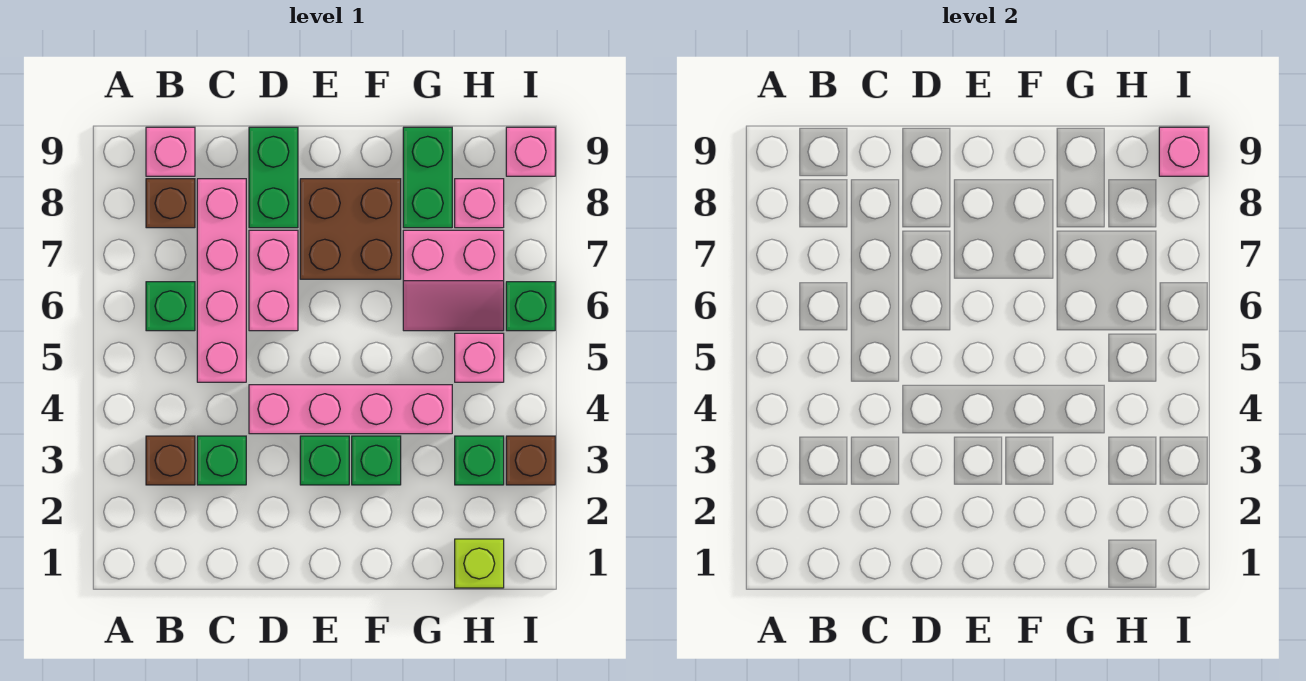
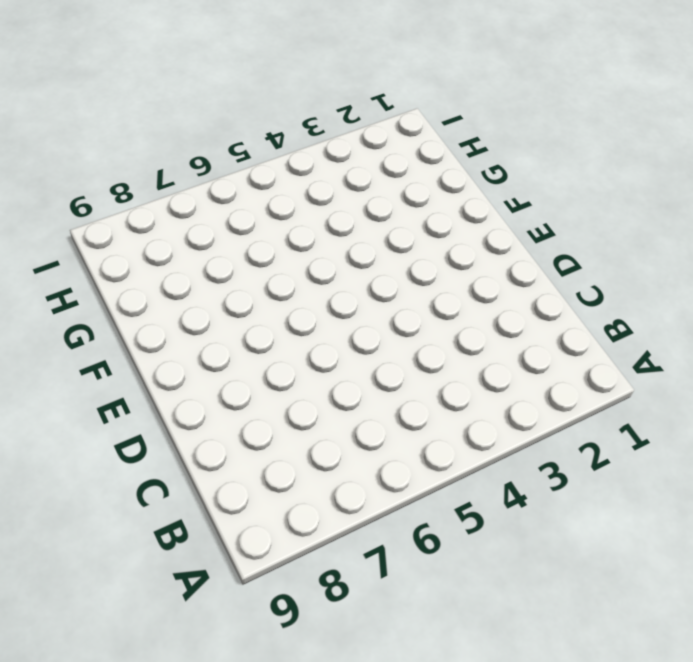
none -> brown 1x1 brick [146,436,195,485]
none -> green 1x1 brick [146,282,195,331]
none -> brown 1x1 brick [146,179,195,228]

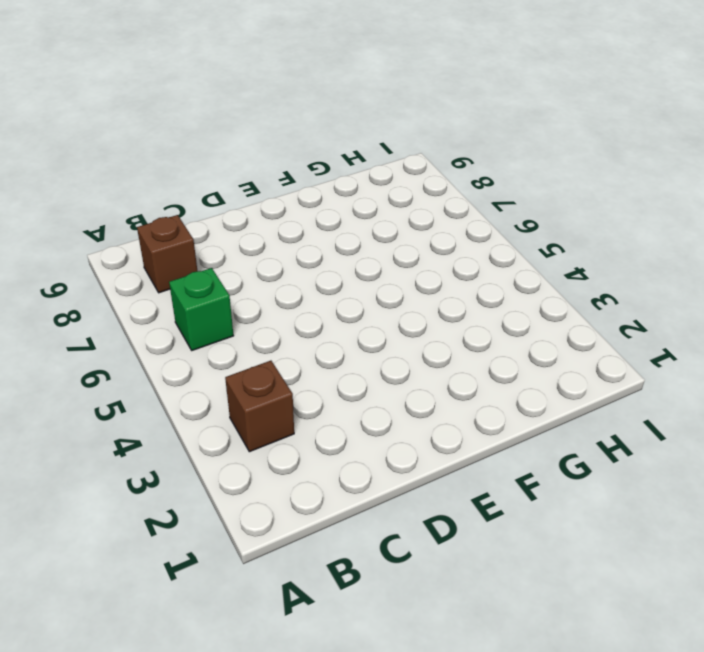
none -> pink 1x1 brick [146,127,195,176]
none -> green 1x1 brick [197,436,246,485]
none -> pink 1x4 brick [197,179,246,382]

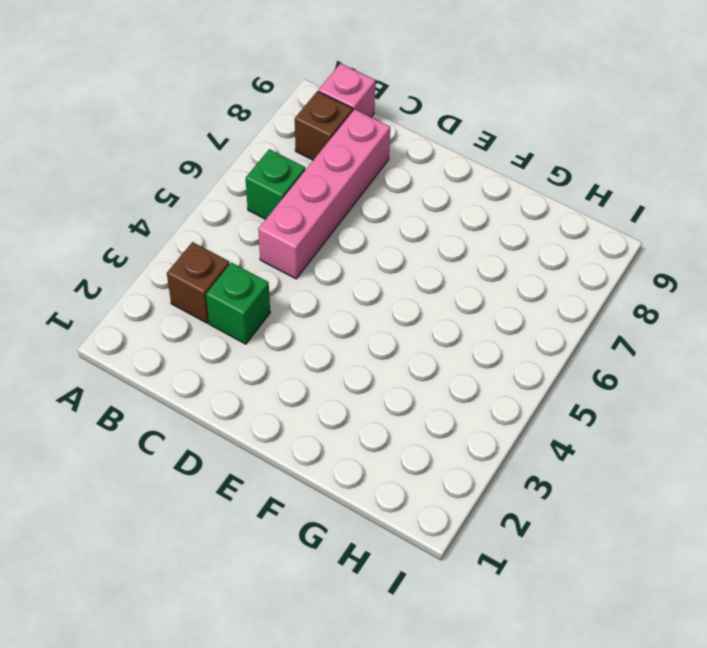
none -> pink 1x4 brick [249,385,452,434]
none -> pink 1x2 brick [249,230,298,331]
none -> green 1x2 brick [249,127,298,228]

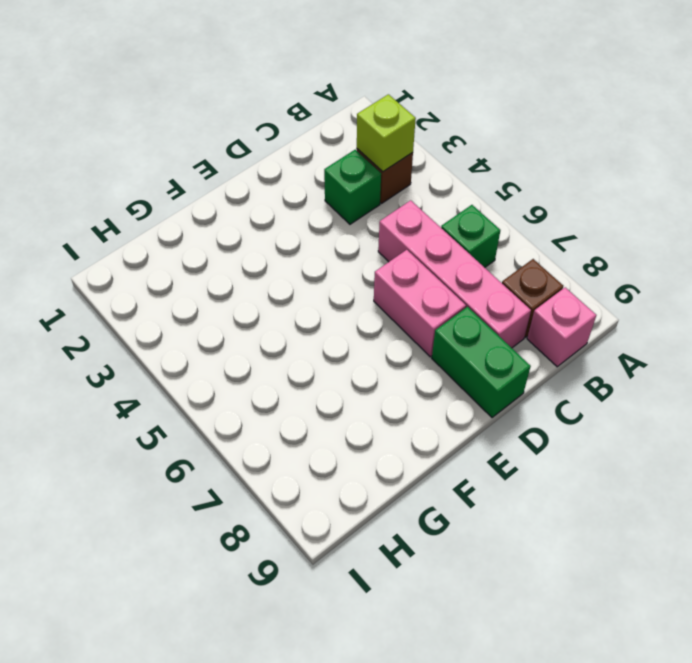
lime 1x1 brick [357,94,416,172] -> lime 1x1 brick moved to [455,539,504,588]
none -> pink 1x4 brick [249,385,452,434]
none -> green 1x1 brick [300,436,349,485]
none -> brown 2x2 brick [300,179,401,279]

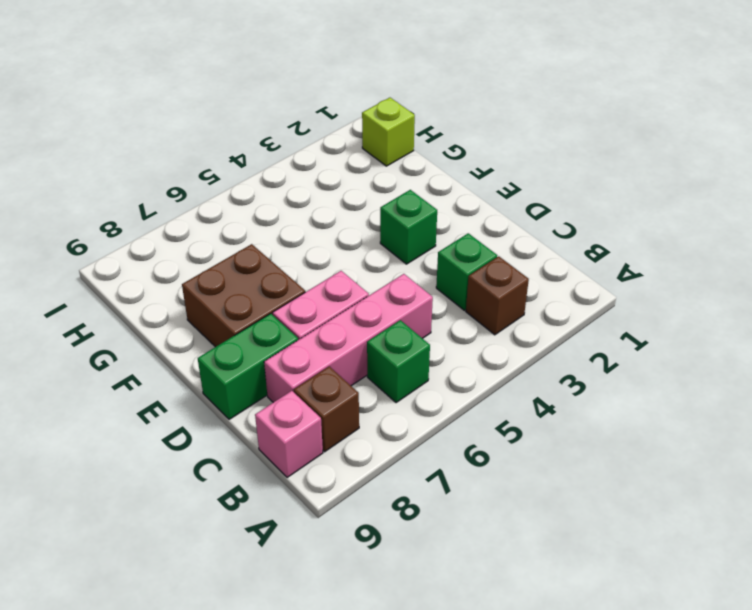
none -> pink 1x4 brick [249,385,452,434]
none -> green 1x1 brick [352,436,401,485]
none -> pink 2x2 slope [403,230,504,331]

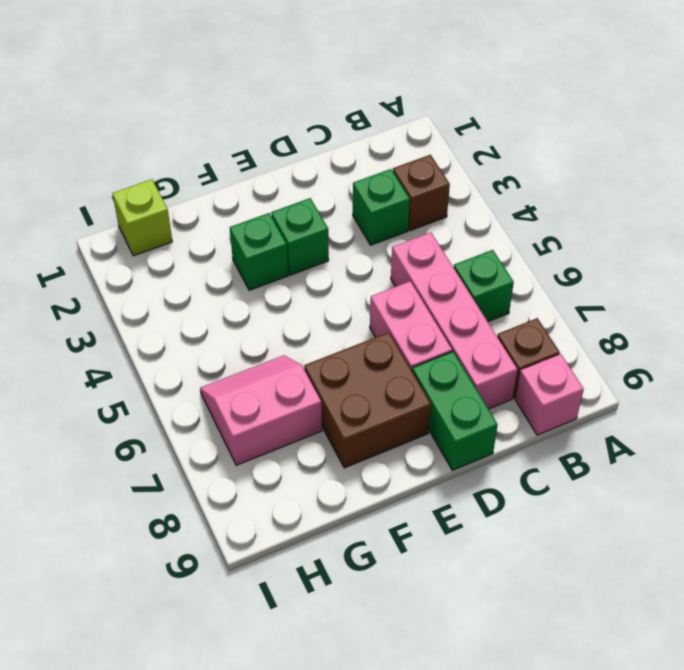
none -> pink 1x4 brick [249,385,452,434]
none -> green 1x2 brick [403,127,452,228]
none -> green 1x1 brick [455,436,504,485]

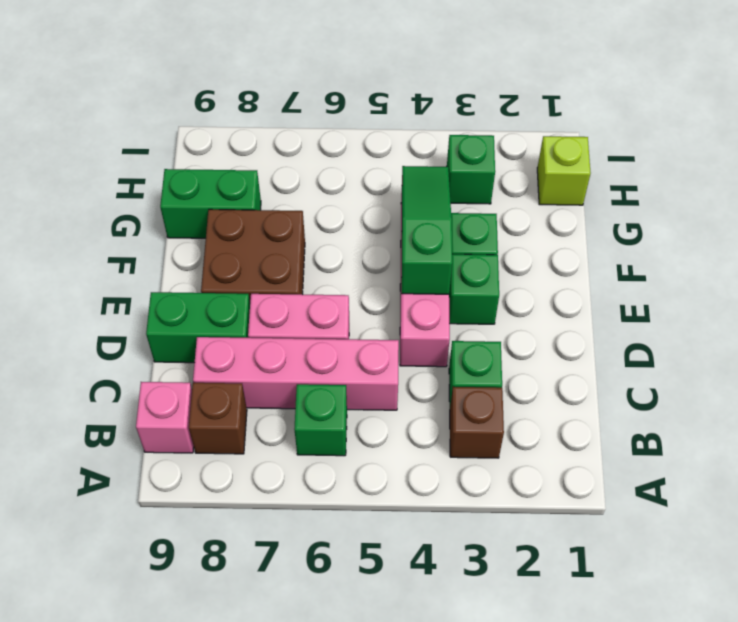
green 1x3 slope [401,166,452,294] -> none
none -> pink 2x2 slope [403,230,504,331]
none -> pink 1x1 brick [455,333,504,382]
none -> pink 1x1 brick [455,179,504,228]

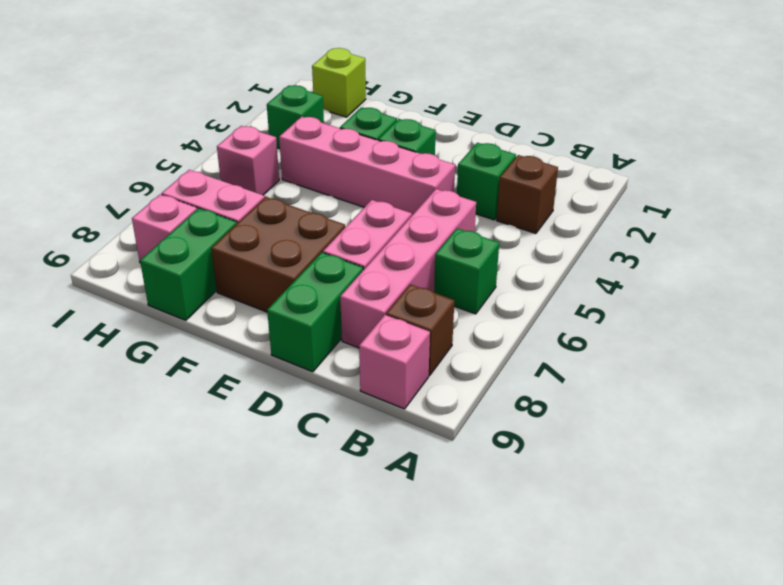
none -> brown 1x1 brick [506,436,555,485]
none -> green 1x1 brick [506,282,555,331]
none -> pink 1x1 brick [506,127,555,176]

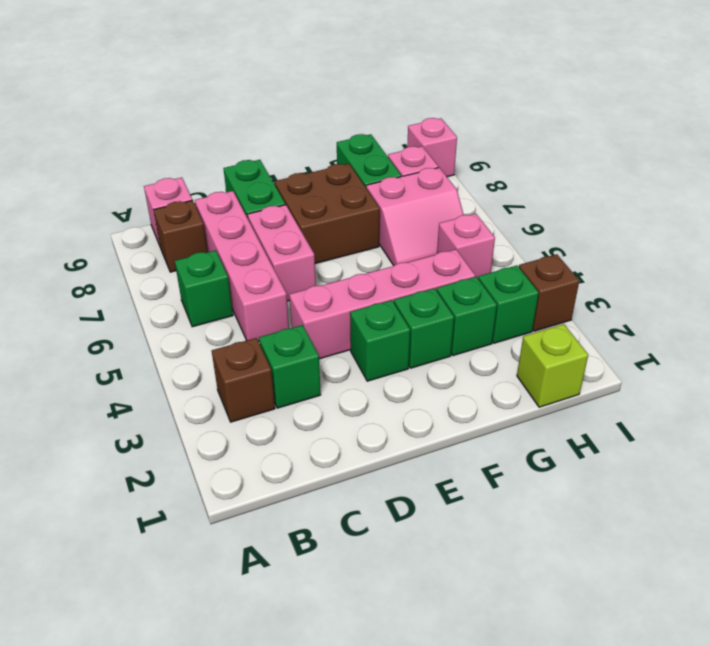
green 1x1 brick [437,277,497,356] -> green 1x1 brick moved to [506,282,555,331]
none -> pink 1x1 brick [1159,127,1208,176]

